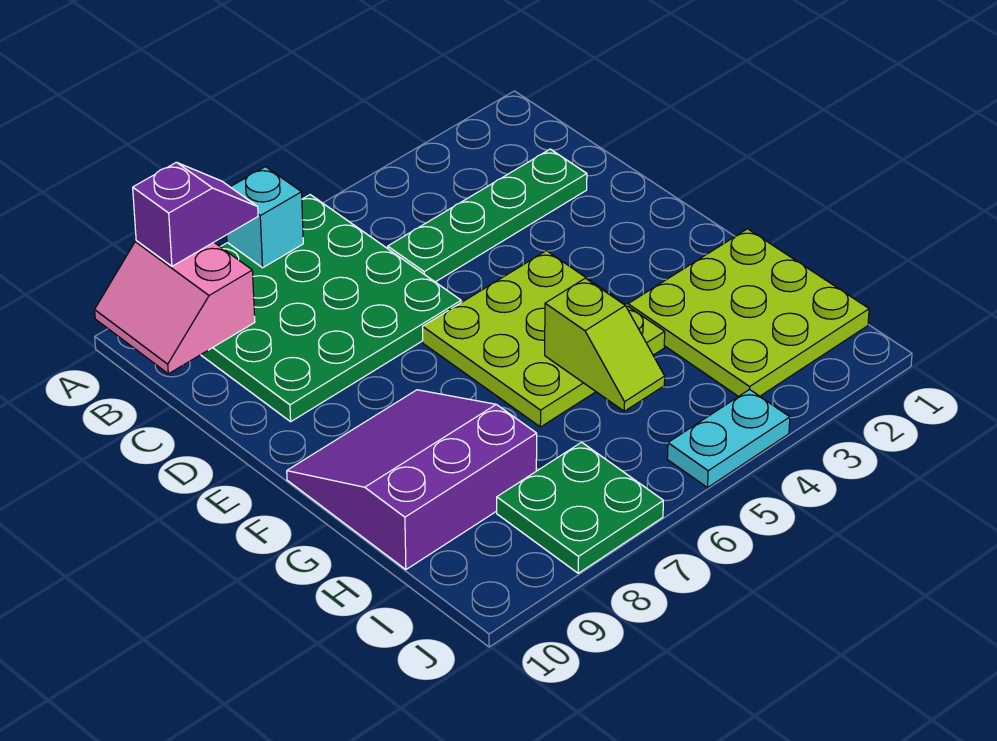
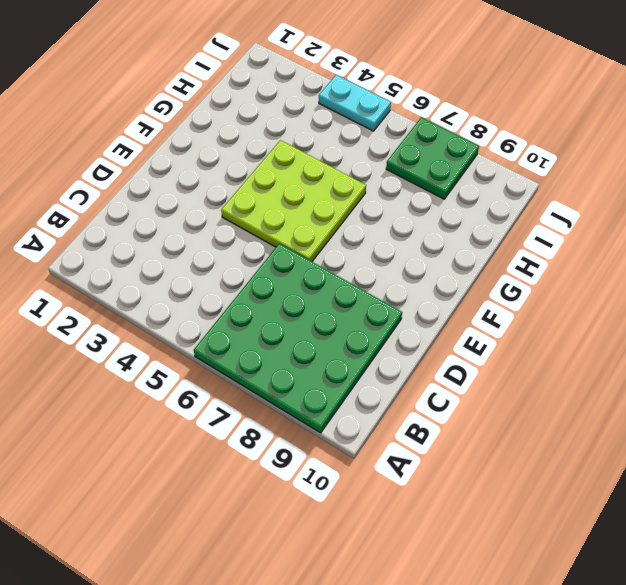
none -> green 1x4 plate [388,149,587,282]
none -> purple 3x3 slope [287,390,537,570]

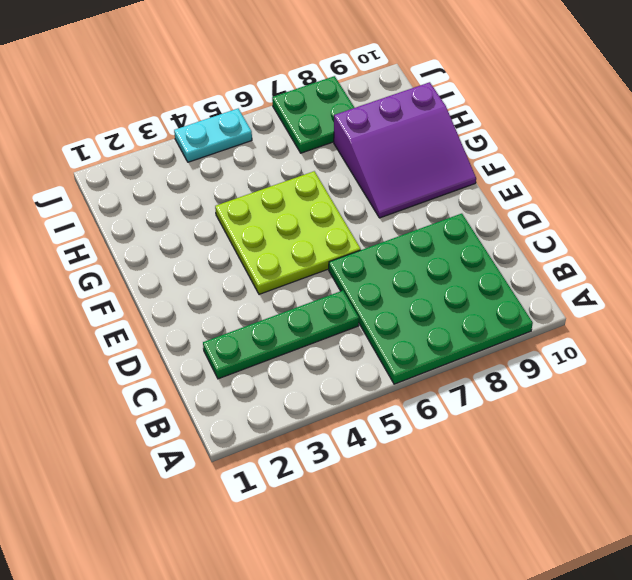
none -> lime 3x3 plate [628,229,869,397]
none -> cyan 1x1 brick [227,167,303,268]

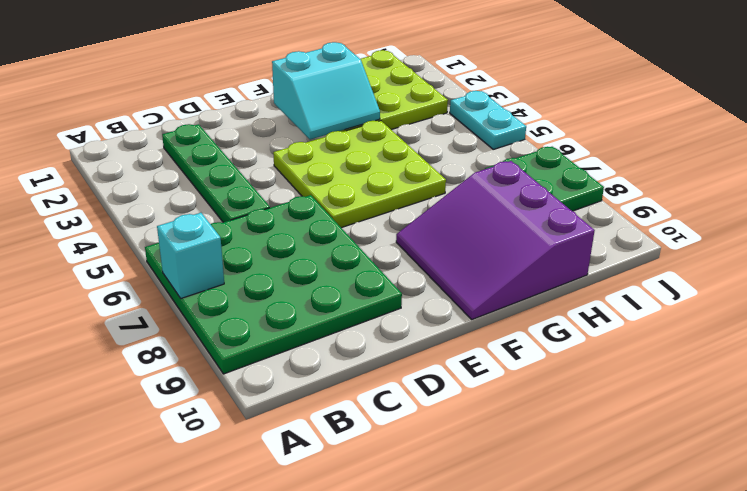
cyan 2x2 slope [272,42,380,140] -> none
none -> pink 2x2 slope [95,241,255,374]
none -> lime 1x2 slope [545,278,665,411]

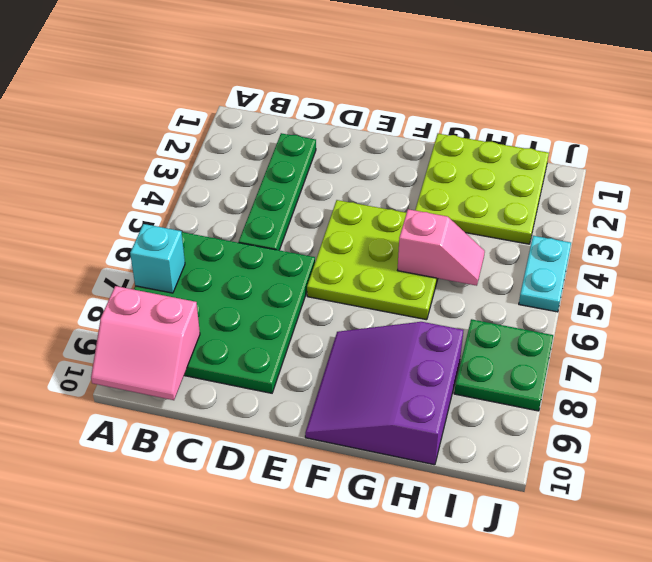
pink 1x2 slope [398,209,485,286] -> lime 1x2 slope [545,278,665,411]
none -> purple 1x2 slope [133,162,258,266]

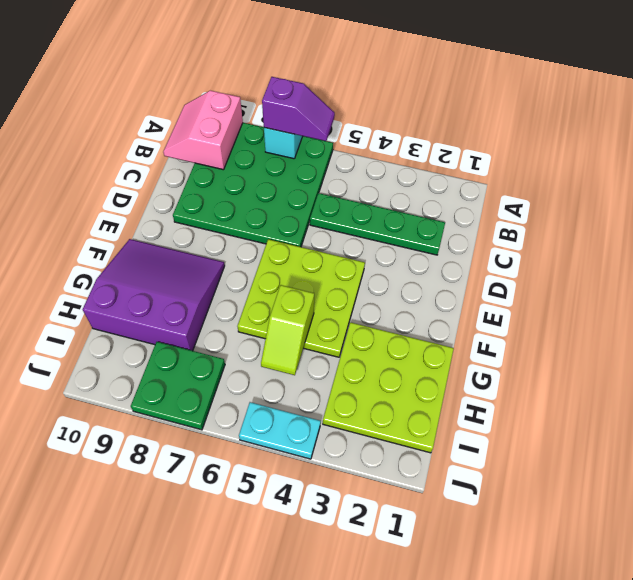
purple 1x2 slope [262,77,335,141] -> purple 1x2 slope moved to [133,162,258,266]

